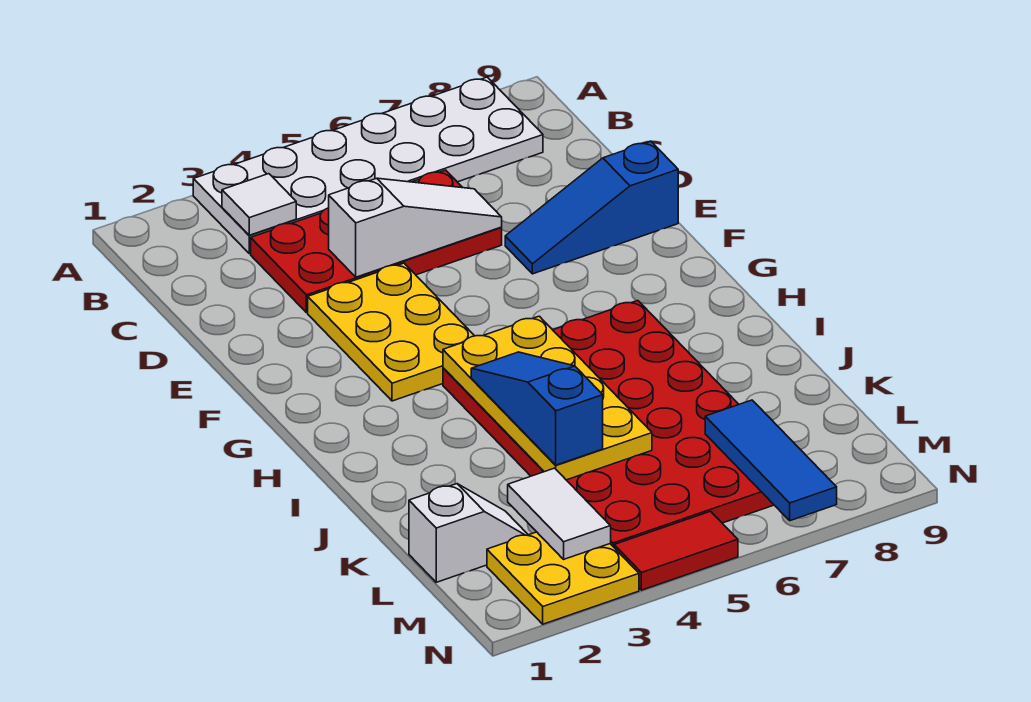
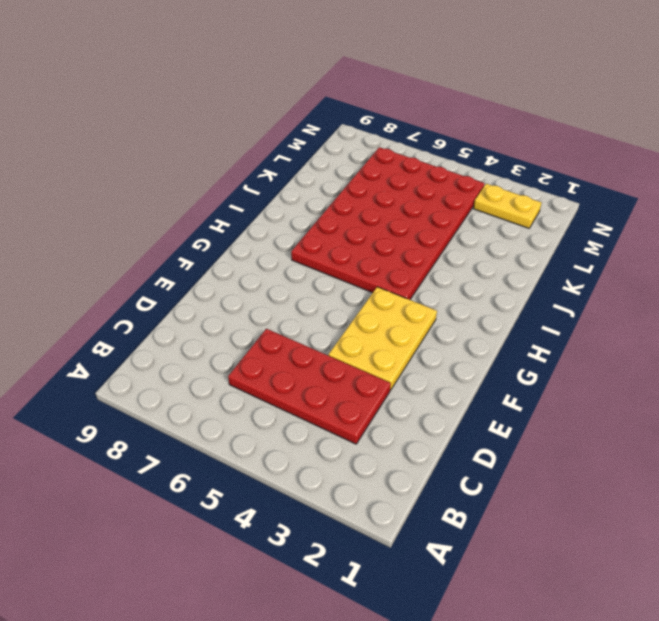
yellow 1x2 plate [473,184,542,228] -> yellow 2x2 plate [487,532,639,624]
none -> white 2x6 plate [193,77,543,254]
none -> blue 1x3 slope [505,141,678,274]
none -> white 1x2 slope [409,484,528,582]

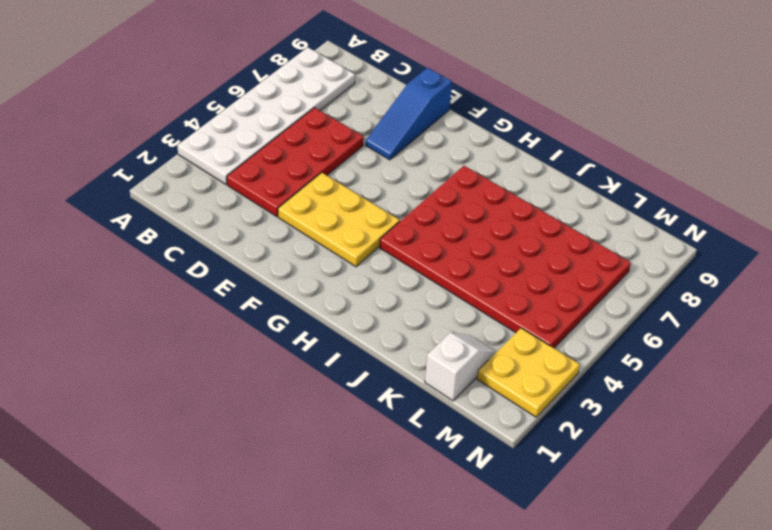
none -> red 1x2 tile [614,511,738,590]
none -> white 1x1 tile [222,174,296,235]
none -> white 1x3 slope [329,178,502,277]

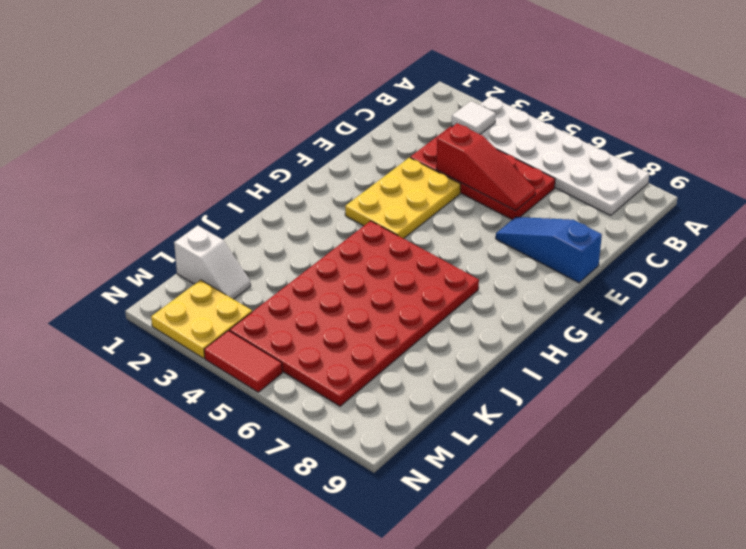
red 1x3 slope [436,123,536,211] -> white 1x3 slope [329,178,502,277]
none -> yellow 2x4 plate [443,316,652,480]
none -> white 1x2 tile [508,468,611,559]
none -> blue 1x3 tile [705,400,837,521]

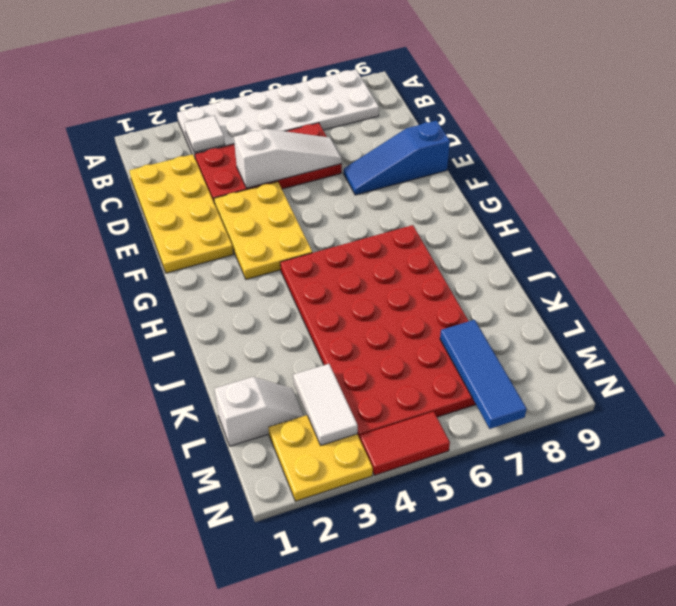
yellow 2x4 plate [129,154,233,273] -> yellow 2x4 plate moved to [443,316,652,480]
none -> blue 1x3 slope [471,352,603,465]

